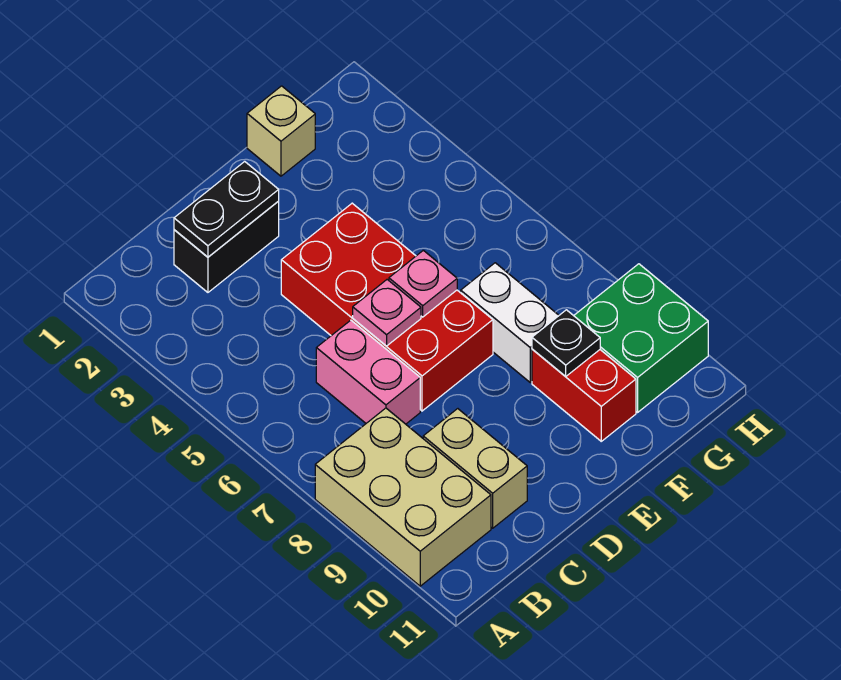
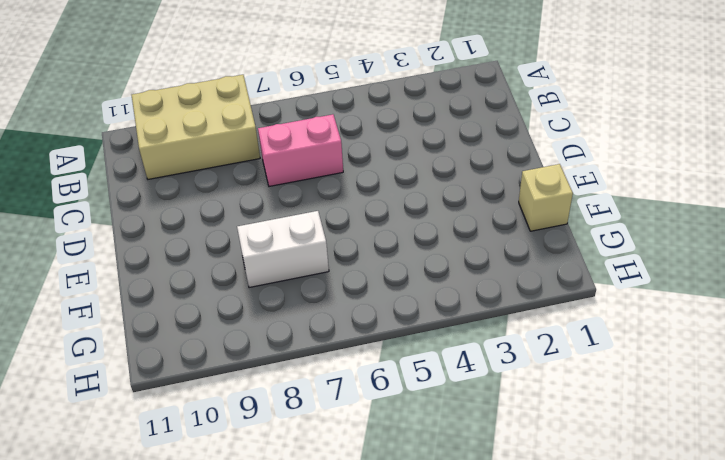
none -> black 1x2 brick [174,201,279,292]
none -> tan 1x2 brick [423,409,527,528]
none -> red 2x4 brick [281,203,493,411]

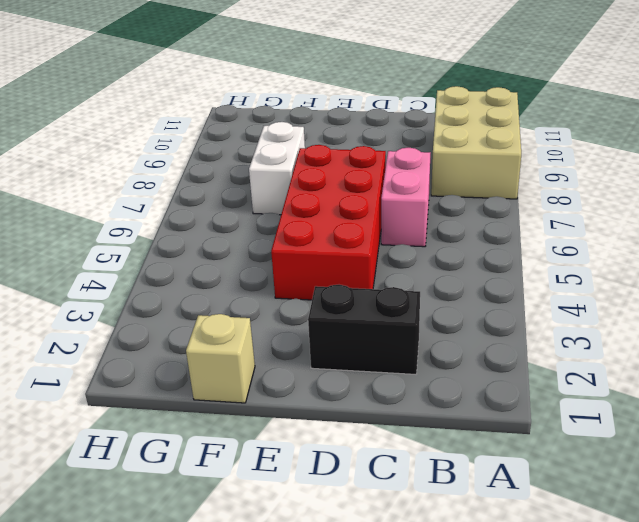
none -> tan 1x2 brick [423,409,527,528]
none -> red 1x2 brick [532,349,636,441]
none -> green 2x2 brick [574,264,708,412]

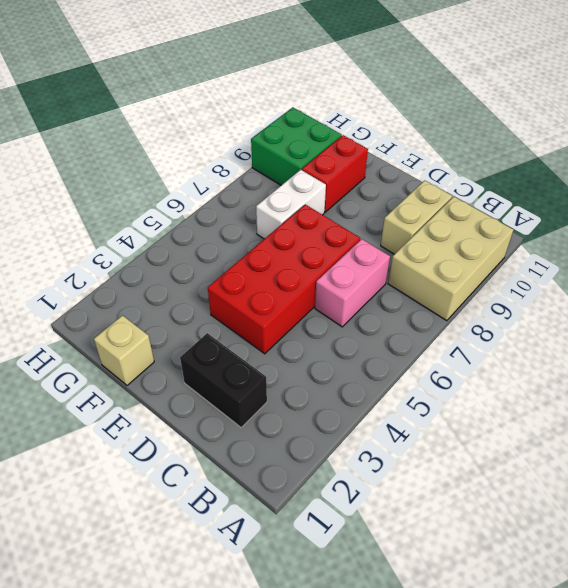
none -> black 1x2 plate [174,162,279,257]
none -> pink 1x1 plate [353,280,421,346]
none -> pink 1x1 plate [389,250,457,317]

